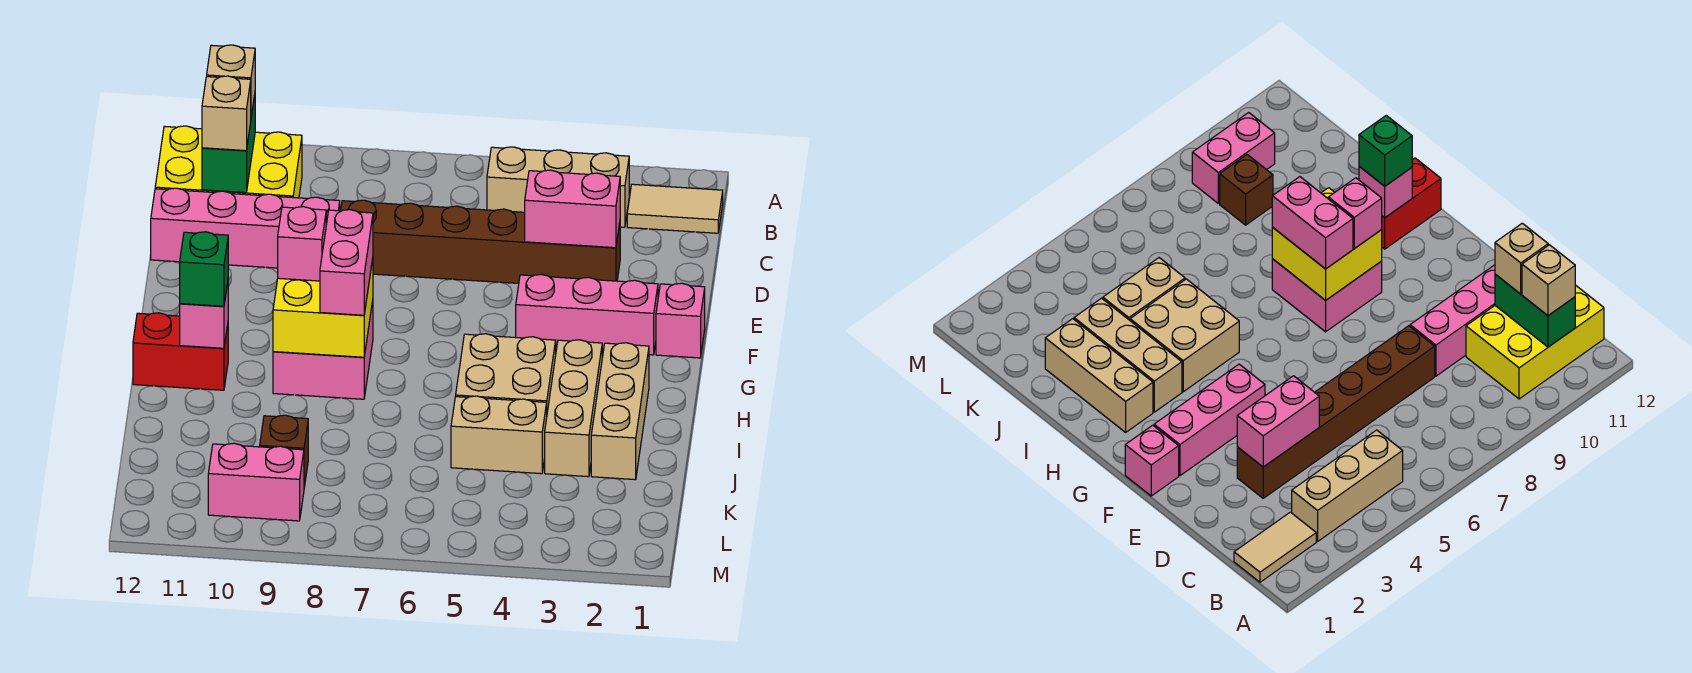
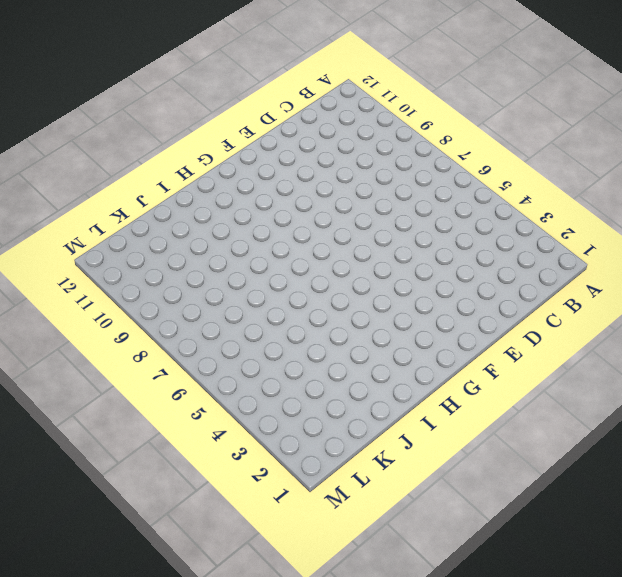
none -> tan 1x2 tile [627,184,723,233]
none -> tan 1x3 brick [487,147,629,227]
none -> yellow 2x3 brick [155,126,302,198]

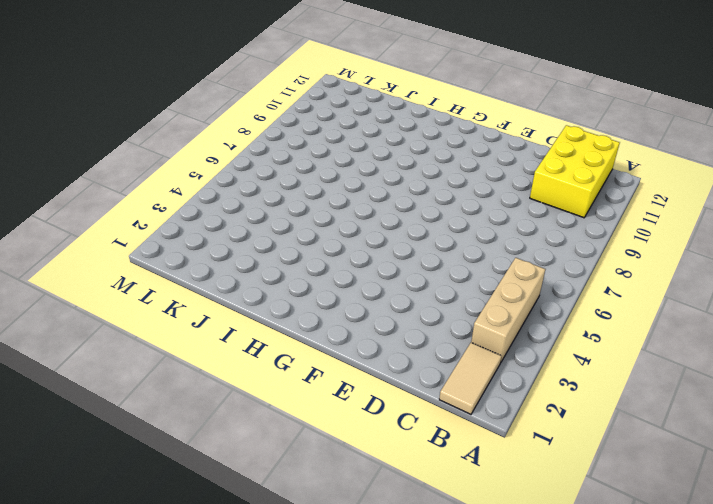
none -> brown 1x6 brick [341,200,620,283]
none -> pink 1x4 brick [151,188,340,268]
none -> pink 1x1 brick [656,283,705,358]

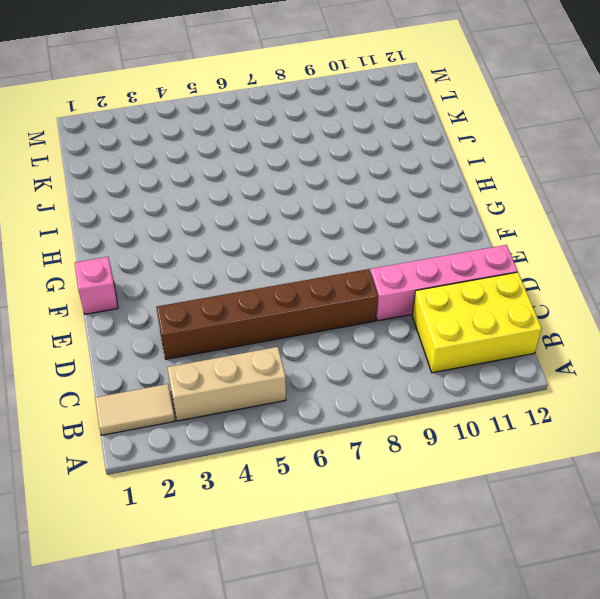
none -> pink 1x3 brick [516,274,658,355]
none -> pink 2x2 brick [273,301,373,399]
none -> tan 1x3 brick [591,343,649,480]

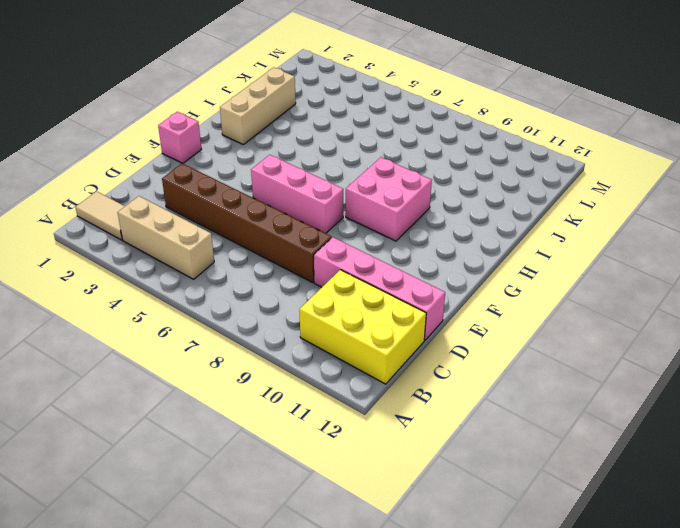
pink 1x3 brick [251,155,343,233] -> pink 1x3 brick moved to [516,274,658,355]
none -> tan 1x3 brick [545,340,602,477]
none -> tan 2x2 brick [456,334,556,412]
none -> red 1x2 brick [133,313,228,390]

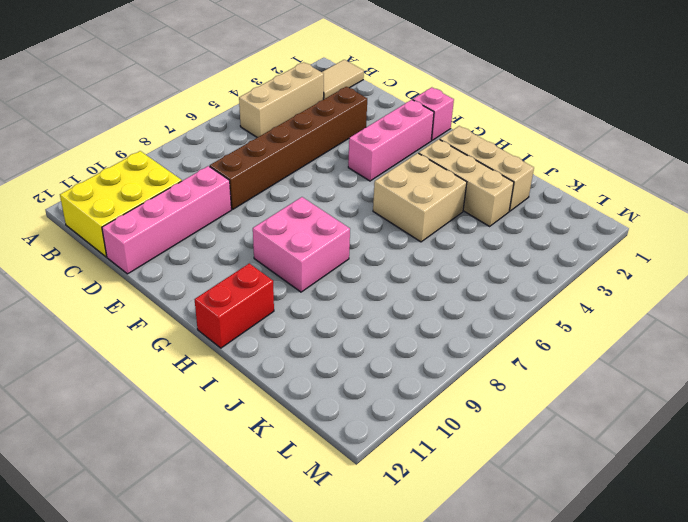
none -> tan 1x2 brick [451,396,547,474]
none -> brown 1x1 brick [260,415,308,487]
none -> pink 1x2 brick [208,443,304,521]

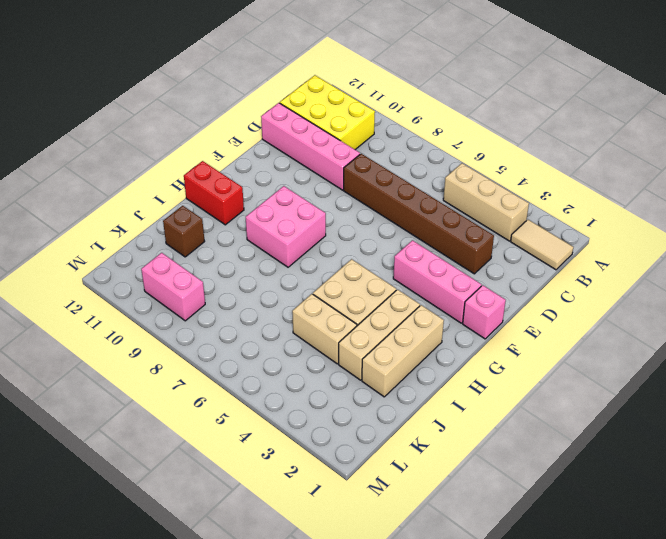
brown 1x1 brick [163,206,205,257] -> brown 1x1 brick moved to [260,415,308,487]
none -> green 1x2 brick [202,95,255,193]
none -> pink 1x2 brick [525,170,620,248]
none -> yellow 2x2 brick [273,259,373,357]

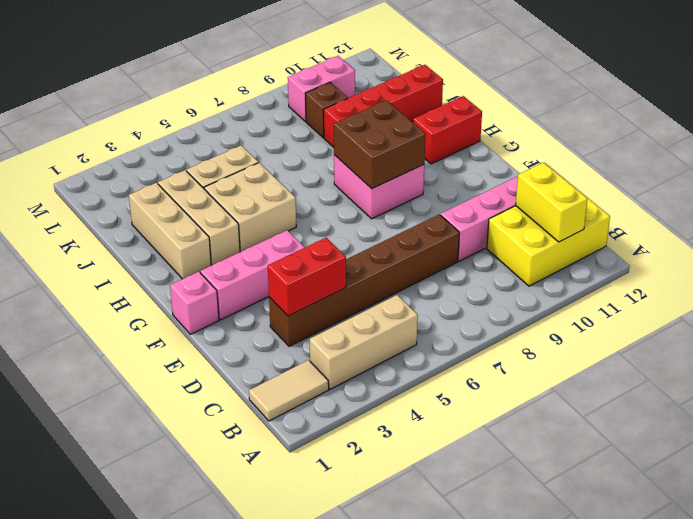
yellow 1x2 brick [516,162,587,242] -> green 1x2 brick [202,95,255,193]
red 1x2 brick [268,238,346,316] -> pink 1x2 brick [525,170,620,248]
brown 2x2 brick [334,100,425,189] -> yellow 2x2 brick [273,259,373,357]
red 1x4 brick [324,65,443,147] -> none
none -> pink 1x1 brick [180,283,228,348]
none -> tan 1x1 brick [207,45,255,116]
none -> tan 1x1 brick [202,76,251,151]

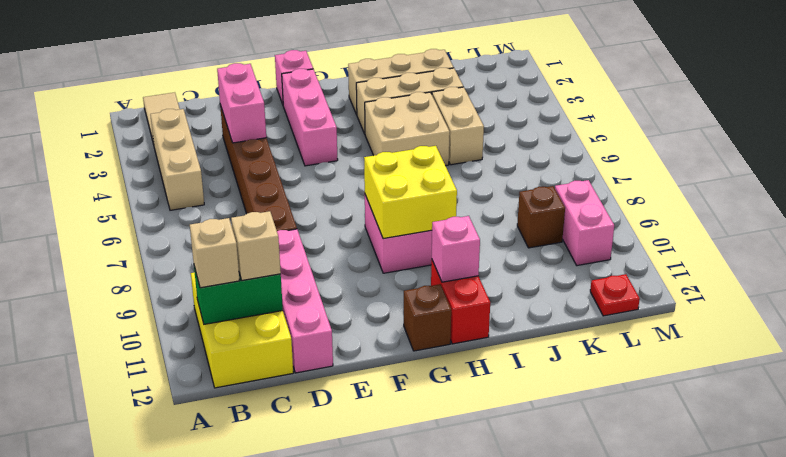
brown 1x1 brick [404,284,451,351] -> none
red 1x1 plate [590,274,640,316] -> none
none -> pink 1x2 brick [320,210,373,315]
none -> pink 1x1 brick [278,207,326,281]
none -> green 1x1 brick [180,232,228,306]

